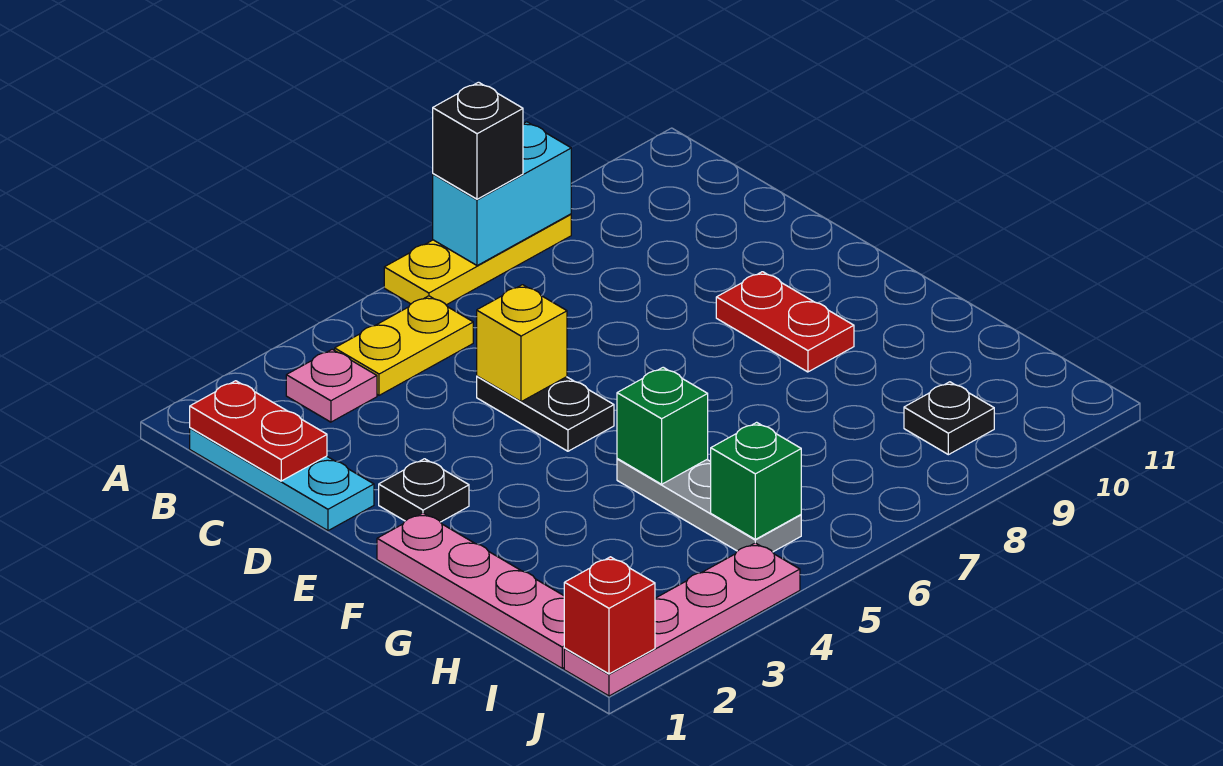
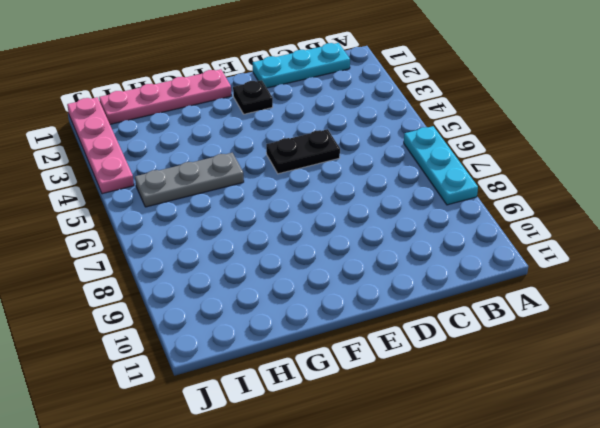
cyan 1x3 plate [404,126,478,205] -> yellow 1x3 plate [384,214,571,305]
none -> pink 1x1 plate [286,349,377,422]
none -> yellow 1x2 plate [335,296,473,395]
none -> red 1x2 plate [716,272,854,372]

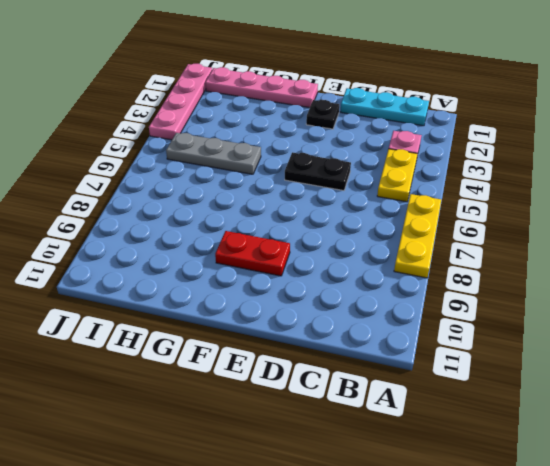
none -> black 1x1 plate [904,382,994,455]
none -> cyan 1x2 brick [433,122,571,266]
none -> red 1x2 plate [190,381,327,481]

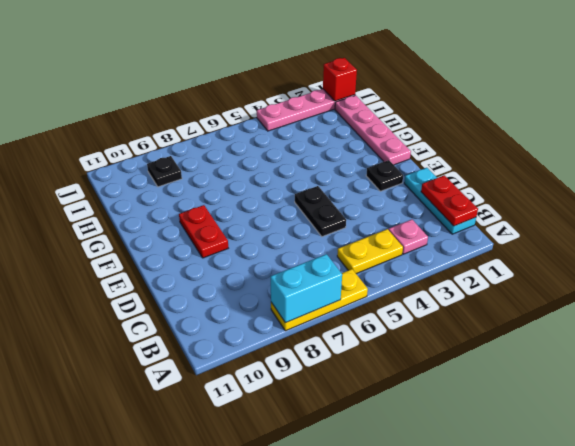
none -> grey 1x3 plate [617,459,801,552]
none -> yellow 1x1 brick [477,285,567,402]
none -> green 1x1 brick [617,367,708,484]

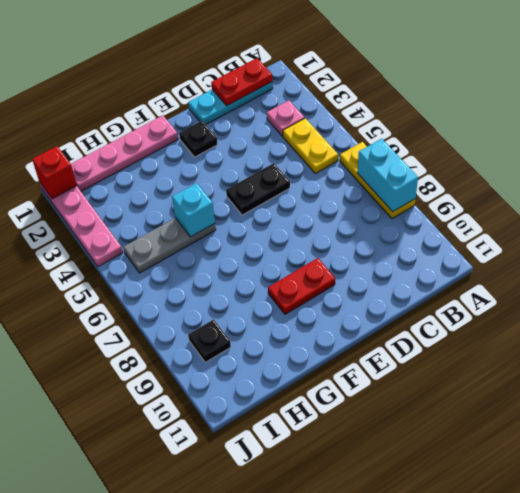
cyan 1x1 brick [172,183,215,237] -> green 1x1 brick [617,367,708,484]
none -> yellow 1x1 brick [477,285,567,402]
none -> green 1x1 brick [711,422,801,539]
none -> black 1x1 brick [433,82,523,199]

